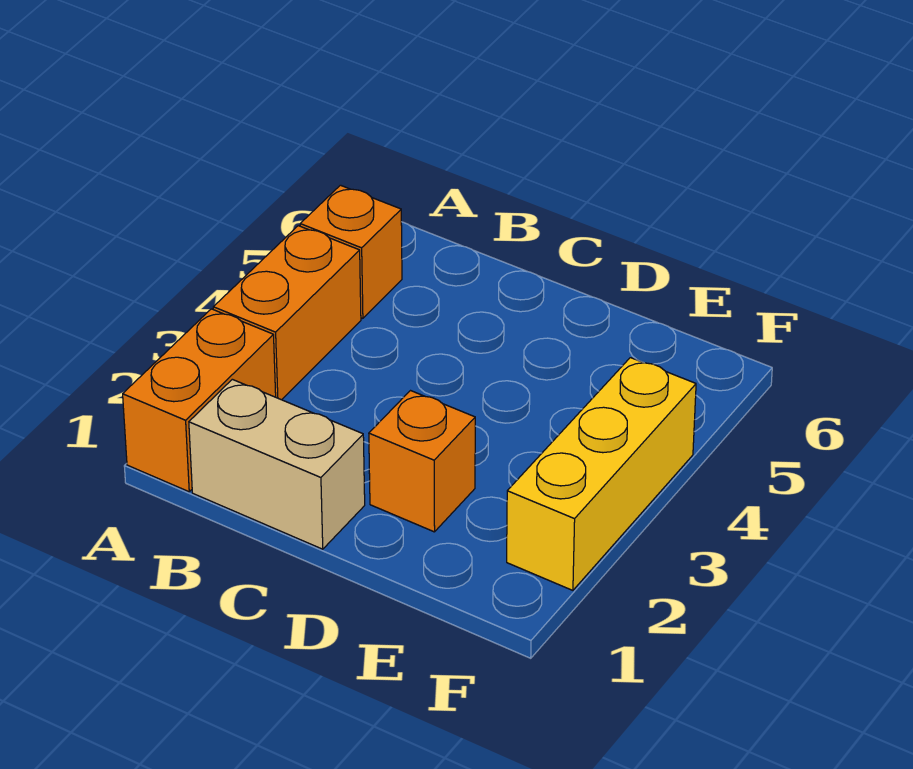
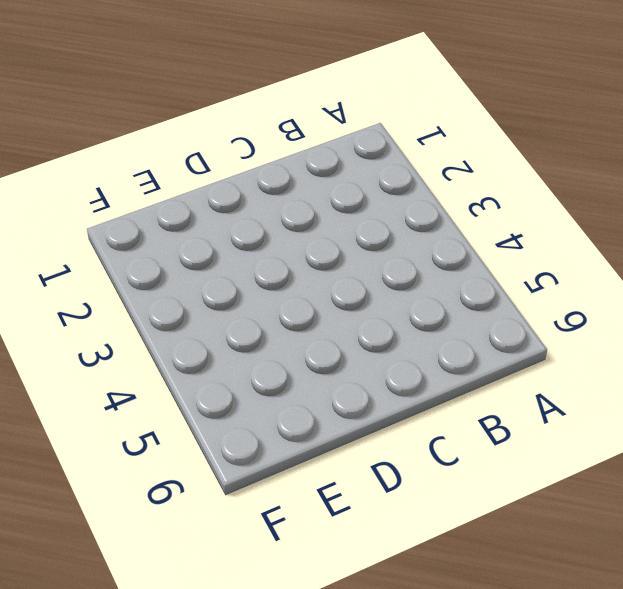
none -> orange 1x2 brick [123,309,276,492]
none -> orange 1x2 brick [213,226,361,400]

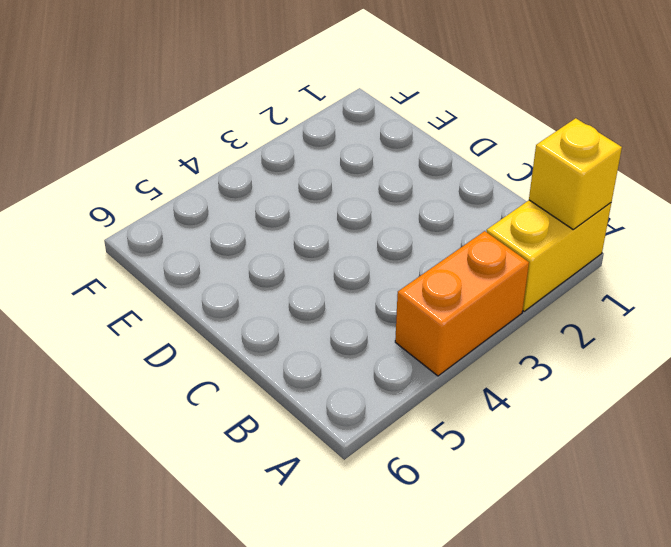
yellow 1x2 brick [487,200,611,311] -> orange 1x2 brick [123,309,276,492]
yellow 1x1 brick [529,118,622,229] -> none
none -> orange 1x1 brick [300,185,402,318]
none -> tan 1x2 brick [189,379,365,549]

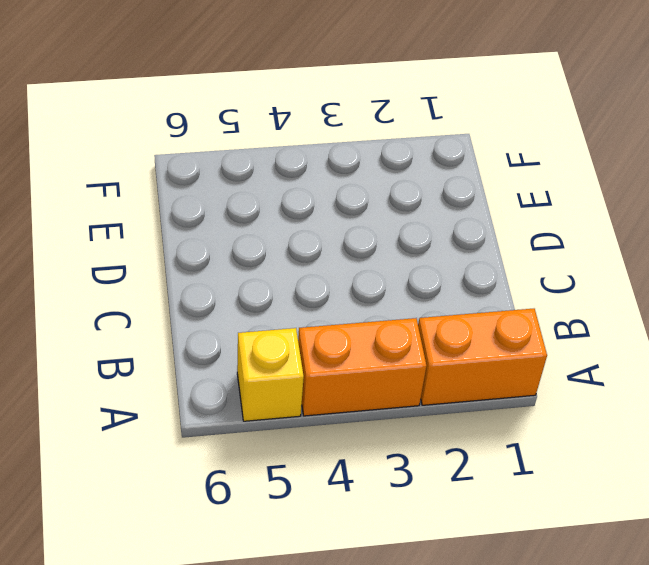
yellow 1x1 brick [237,328,304,421] -> orange 1x1 brick [300,185,402,318]
none -> tan 1x2 brick [189,379,365,549]
none -> orange 1x1 brick [369,391,475,532]

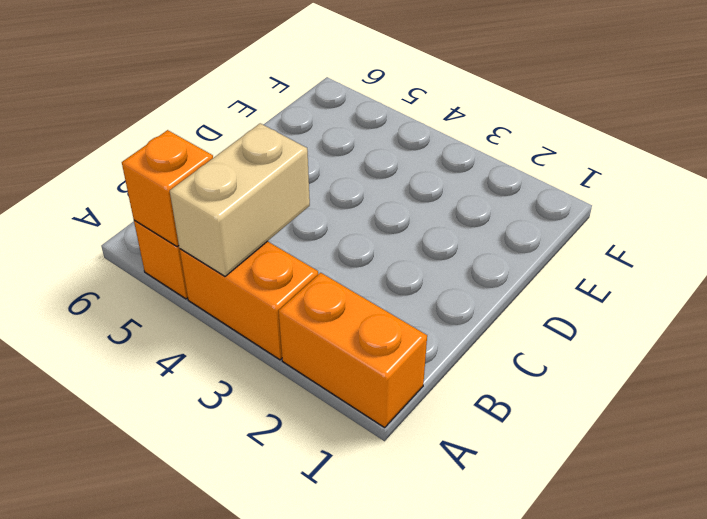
tan 1x2 brick [170,123,310,276] -> tan 1x2 brick moved to [189,379,365,549]
orange 1x1 brick [122,130,213,246] -> orange 1x1 brick moved to [369,391,475,532]
none -> yellow 1x3 brick [507,358,696,590]

